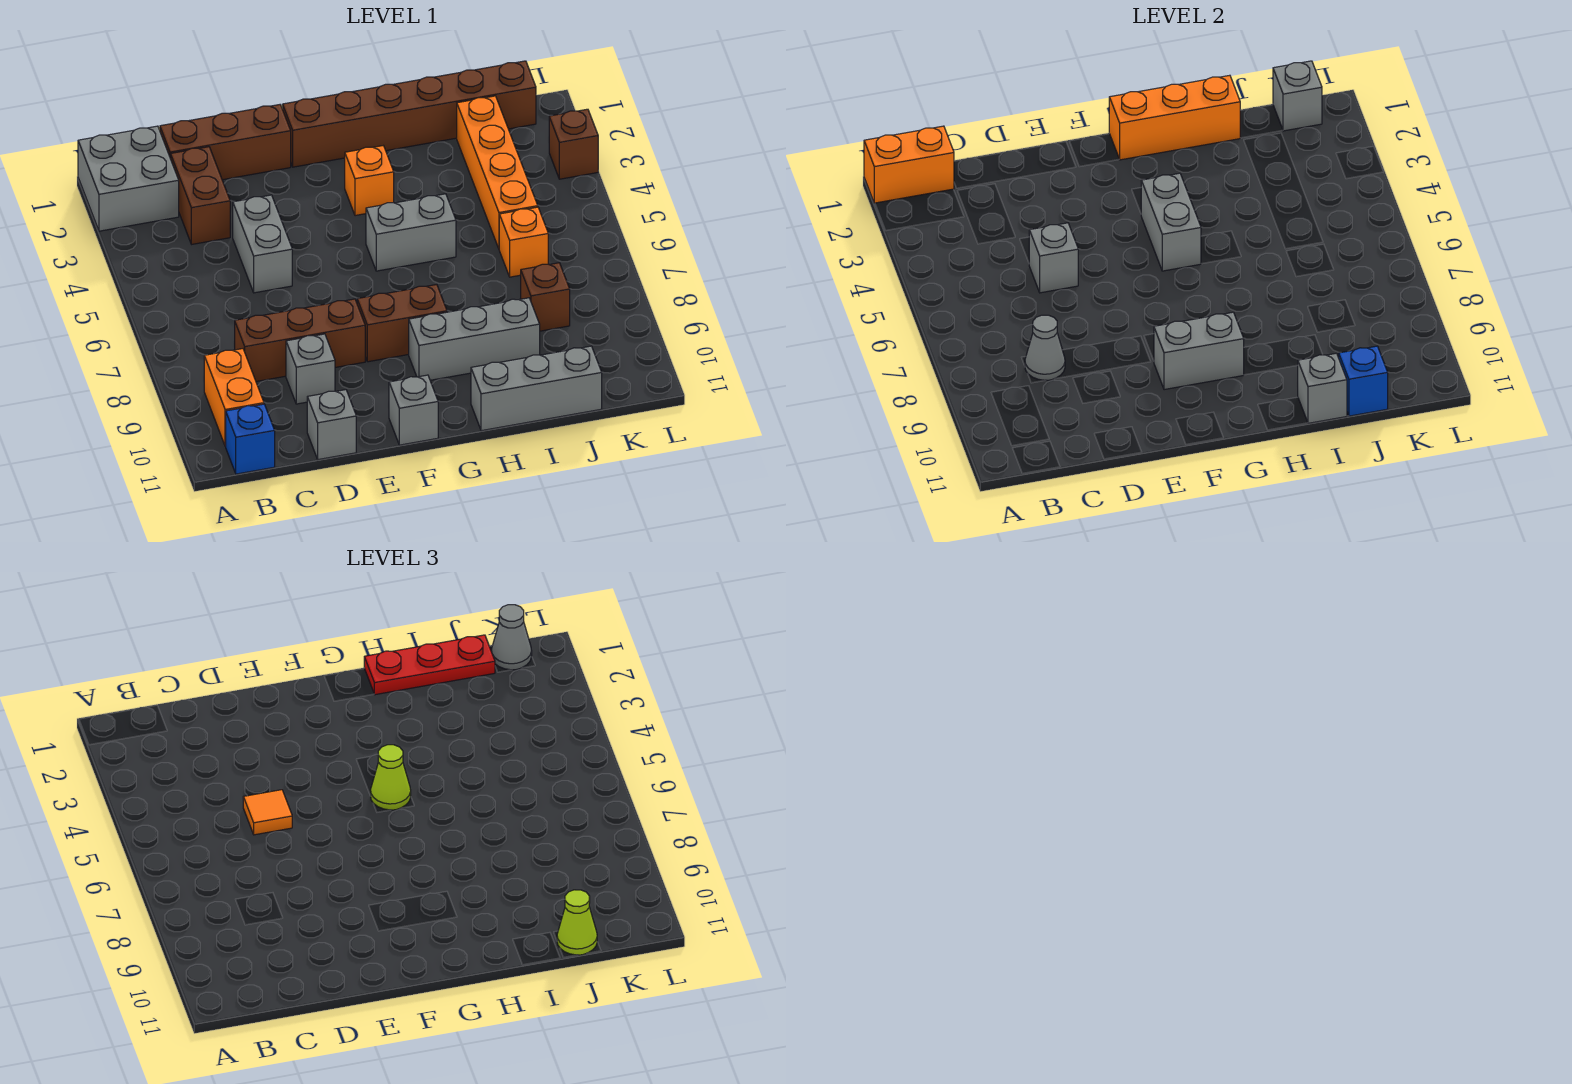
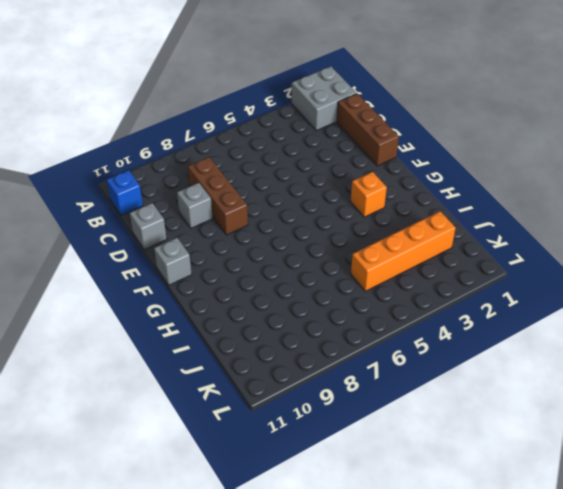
none -> orange 1x2 brick [204,349,264,446]
none -> brown 1x2 brick [171,147,230,244]
none -> grey 1x2 brick [233,195,292,293]
none -> brown 1x6 brick [283,61,536,167]

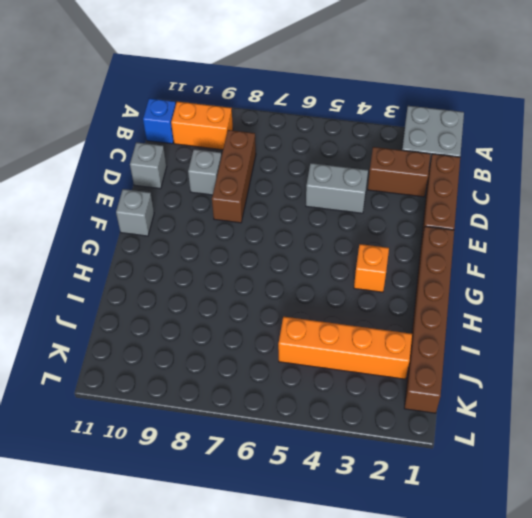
none -> brown 1x2 brick [357,285,447,362]
none -> grey 1x2 brick [366,194,456,271]
none -> grey 1x3 brick [409,298,540,380]
none -> grey 1x3 brick [471,346,602,431]

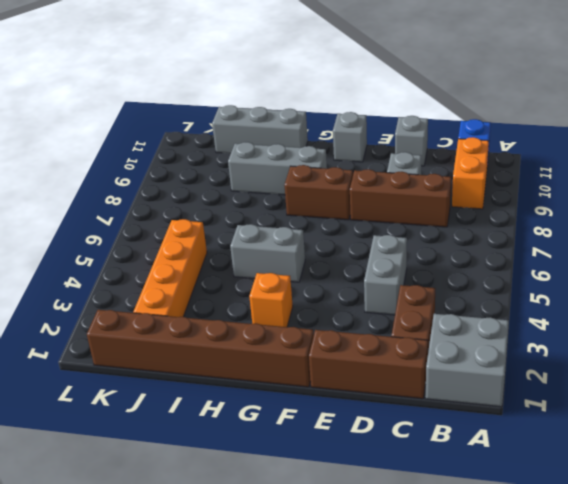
none -> orange 1x1 brick [499,207,548,277]
none -> brown 1x1 brick [521,263,570,331]
none -> brown 1x1 brick [549,109,598,179]
none -> orange 1x2 brick [864,126,954,203]

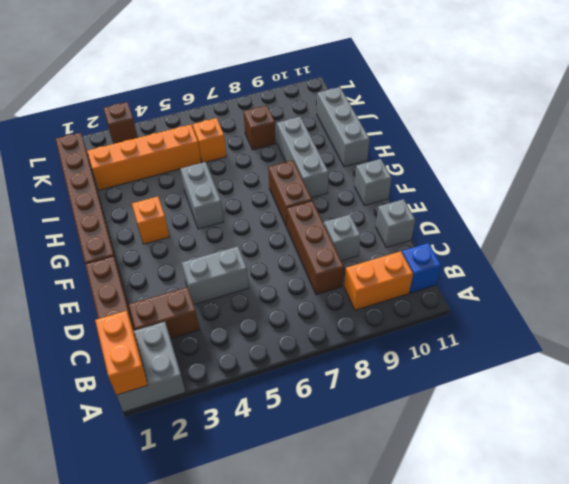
none -> grey 1x1 cone [1025,315,1065,380]
none -> grey 1x1 brick [1029,223,1078,293]
none -> grey 1x2 brick [1154,312,1244,390]
none -> orange 1x3 brick [1109,75,1240,160]

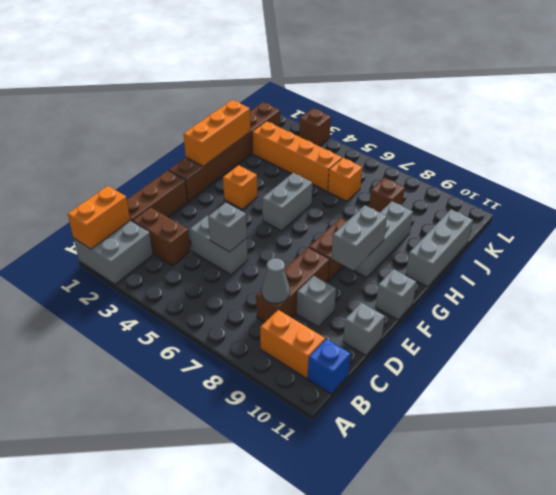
none -> grey 1x2 brick [1141,173,1201,271]
none -> grey 1x1 brick [1298,353,1347,423]
none -> blue 1x1 brick [1339,346,1388,416]
none -> grey 1x1 brick [1273,61,1322,131]

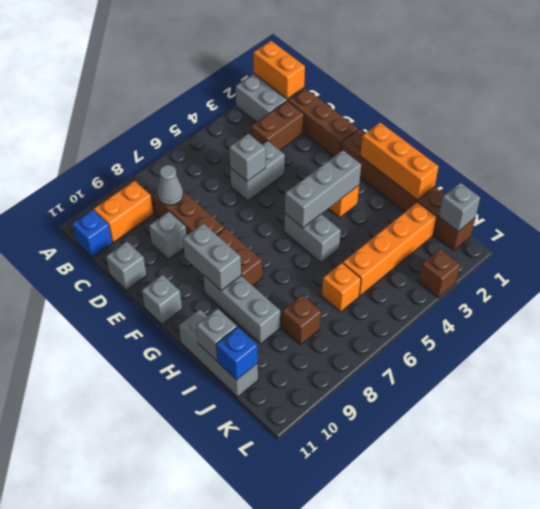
grey 1x3 brick [285,150,361,228] -> grey 1x2 brick [1141,173,1201,271]
none -> orange 1x1 tile [243,790,292,835]
none -> lime 1x1 cone [371,745,411,810]
none -> red 1x3 plate [364,635,495,695]
none -> lime 1x1 cone [557,890,597,955]

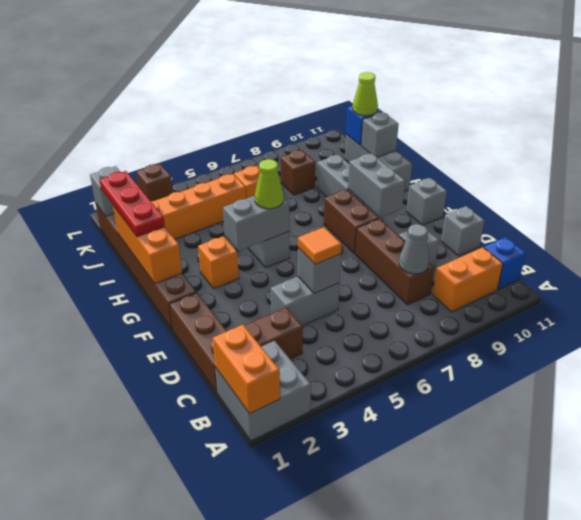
none -> grey 1x1 cone [491,605,532,670]

